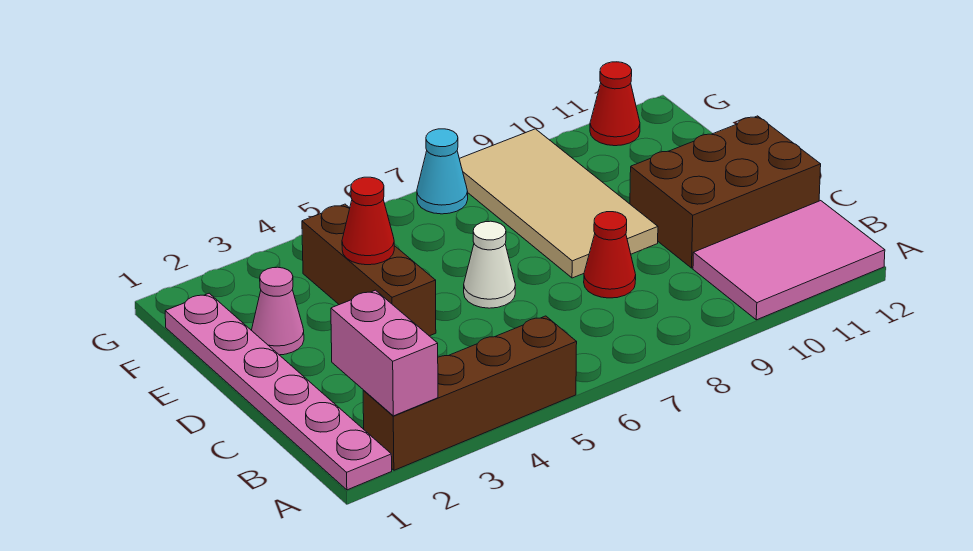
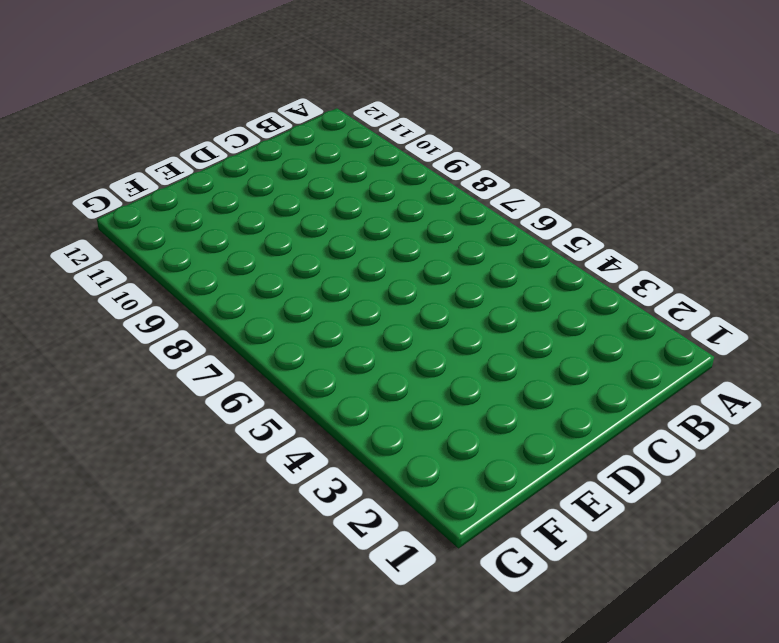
none -> pink 1x6 plate [165,293,392,490]
none -> brown 1x4 brick [363,316,577,470]
none -> pink 2x3 tile [693,201,885,320]

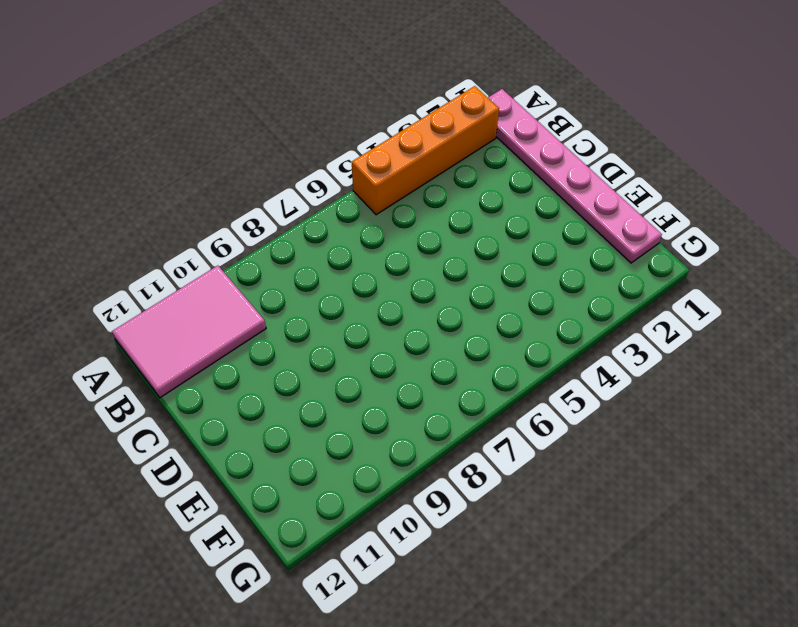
orange 1x4 brick [352,86,499,215] -> brown 1x4 brick [363,316,577,470]
none -> red 1x1 cone [584,212,636,298]
none -> brown 2x3 brick [630,116,821,268]
none -> brown 1x3 brick [302,204,436,336]

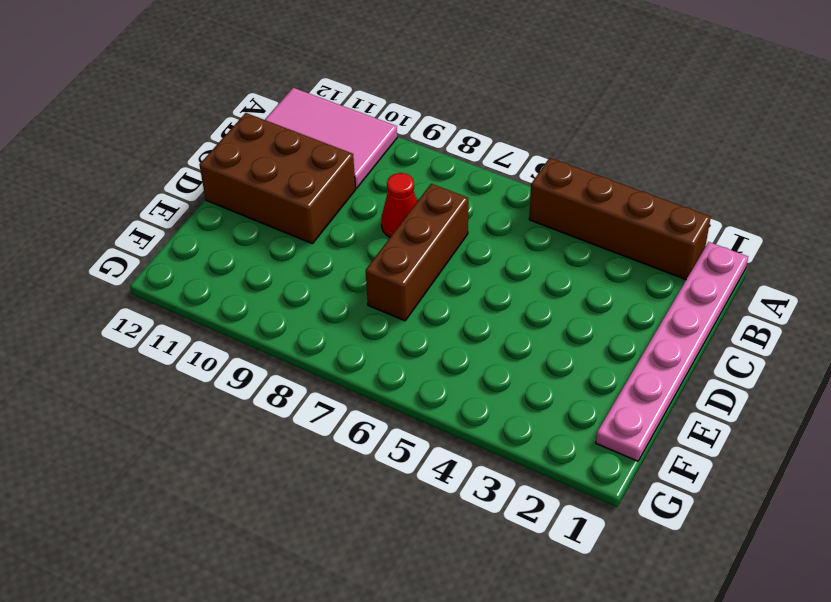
brown 1x3 brick [366,184,468,321] -> brown 1x3 brick moved to [302,204,436,336]
none -> white 1x1 cone [464,221,515,308]
none -> tan 2x4 tile [459,129,658,278]
none -> pink 1x1 cone [252,267,304,355]

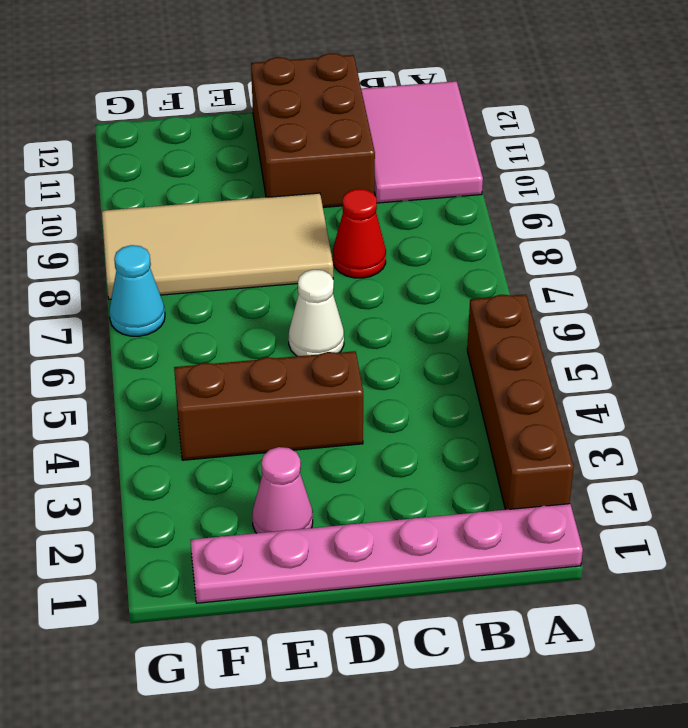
none -> red 1x1 cone [590,62,640,146]
none -> pink 1x2 brick [331,290,438,416]
none -> red 1x1 cone [342,177,394,265]

